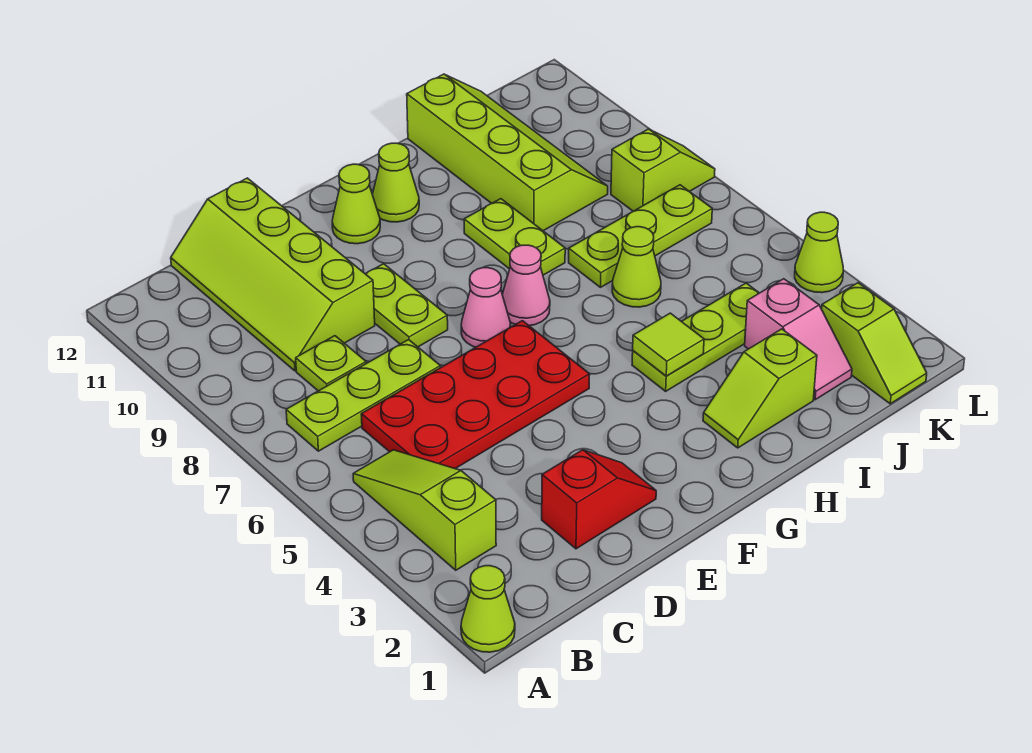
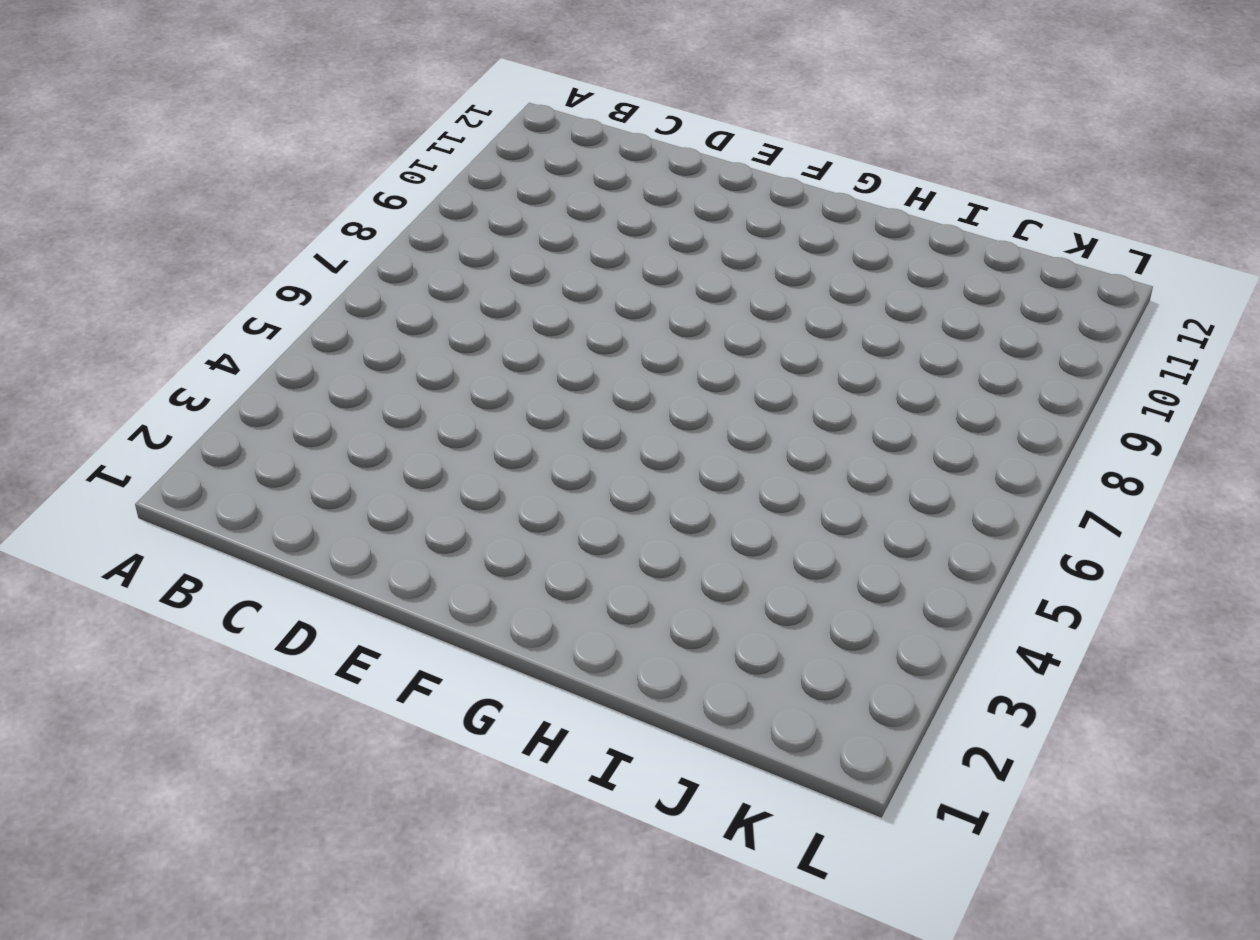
none -> lime 1x1 cone [461,566,515,652]
none -> lime 1x3 slope [353,450,496,570]
none -> lime 1x3 plate [286,340,440,451]

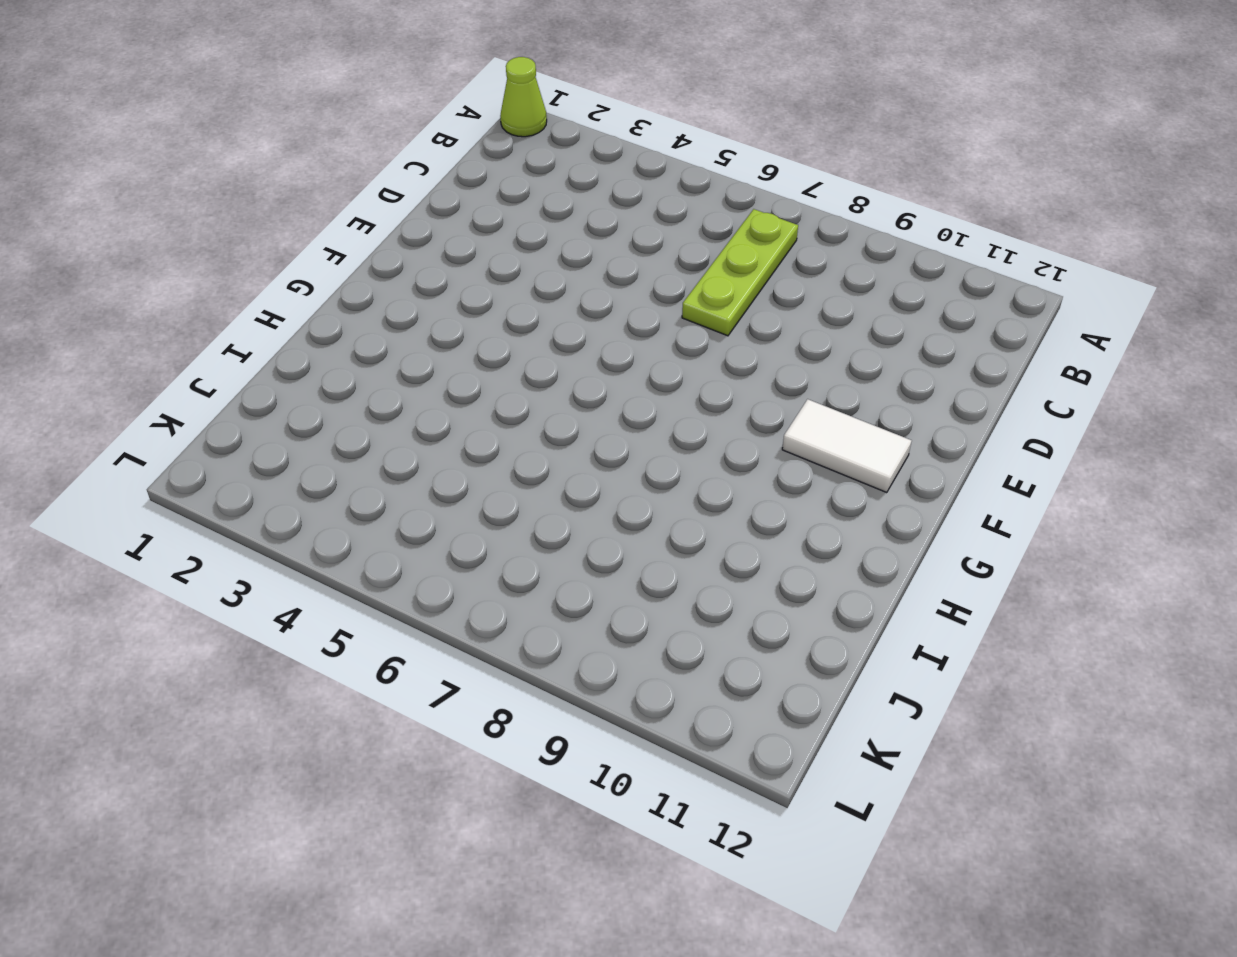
white 1x2 tile [782,399,912,493] -> lime 1x1 cone [332,164,380,244]
none -> lime 1x3 slope [353,450,496,570]
none -> red 2x4 plate [361,321,590,469]
none -> lime 1x1 plate [296,336,366,391]

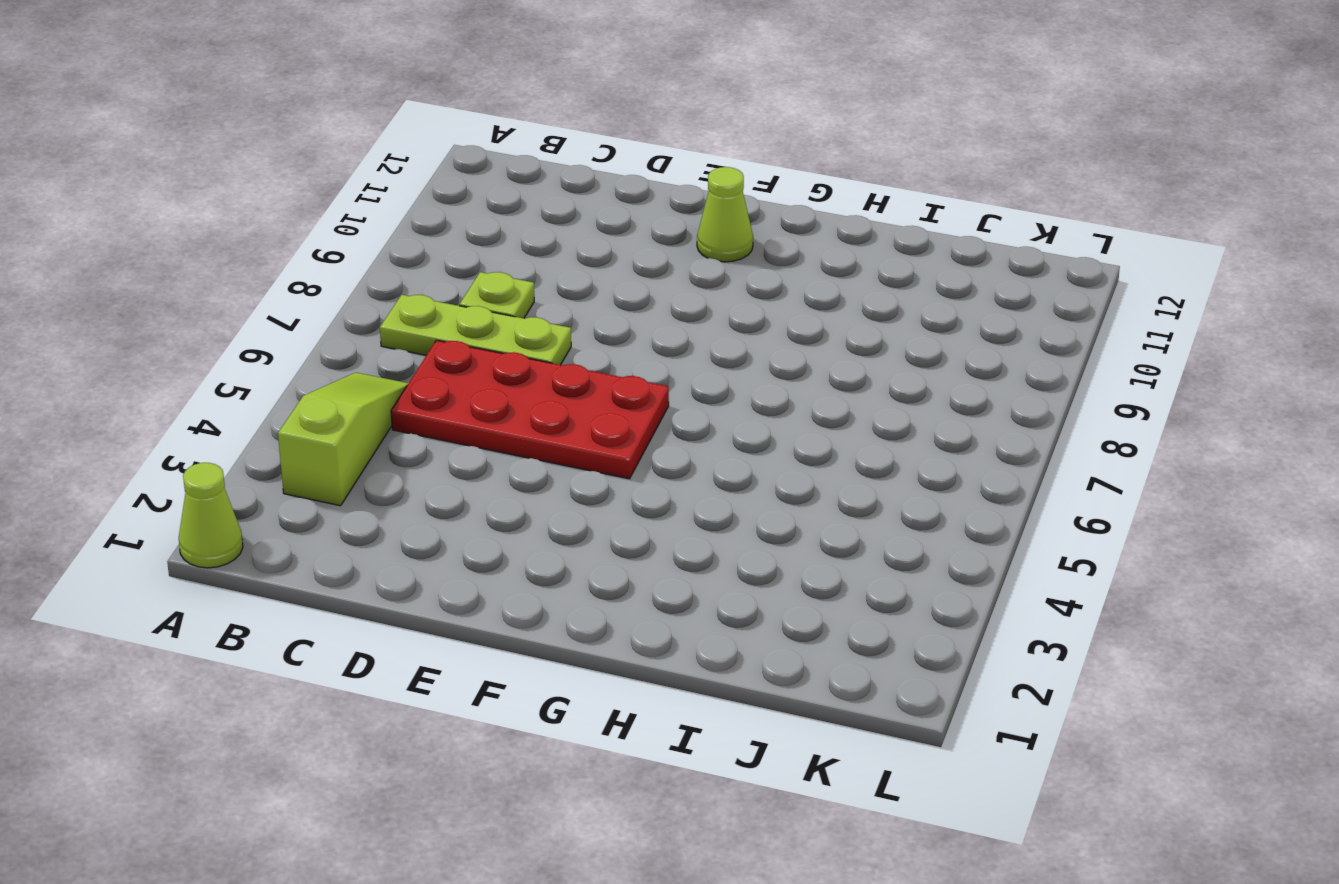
none -> lime 2x4 slope [171,178,375,371]
none -> red 1x2 slope [542,450,656,549]
none -> lime 1x2 plate [366,264,448,347]

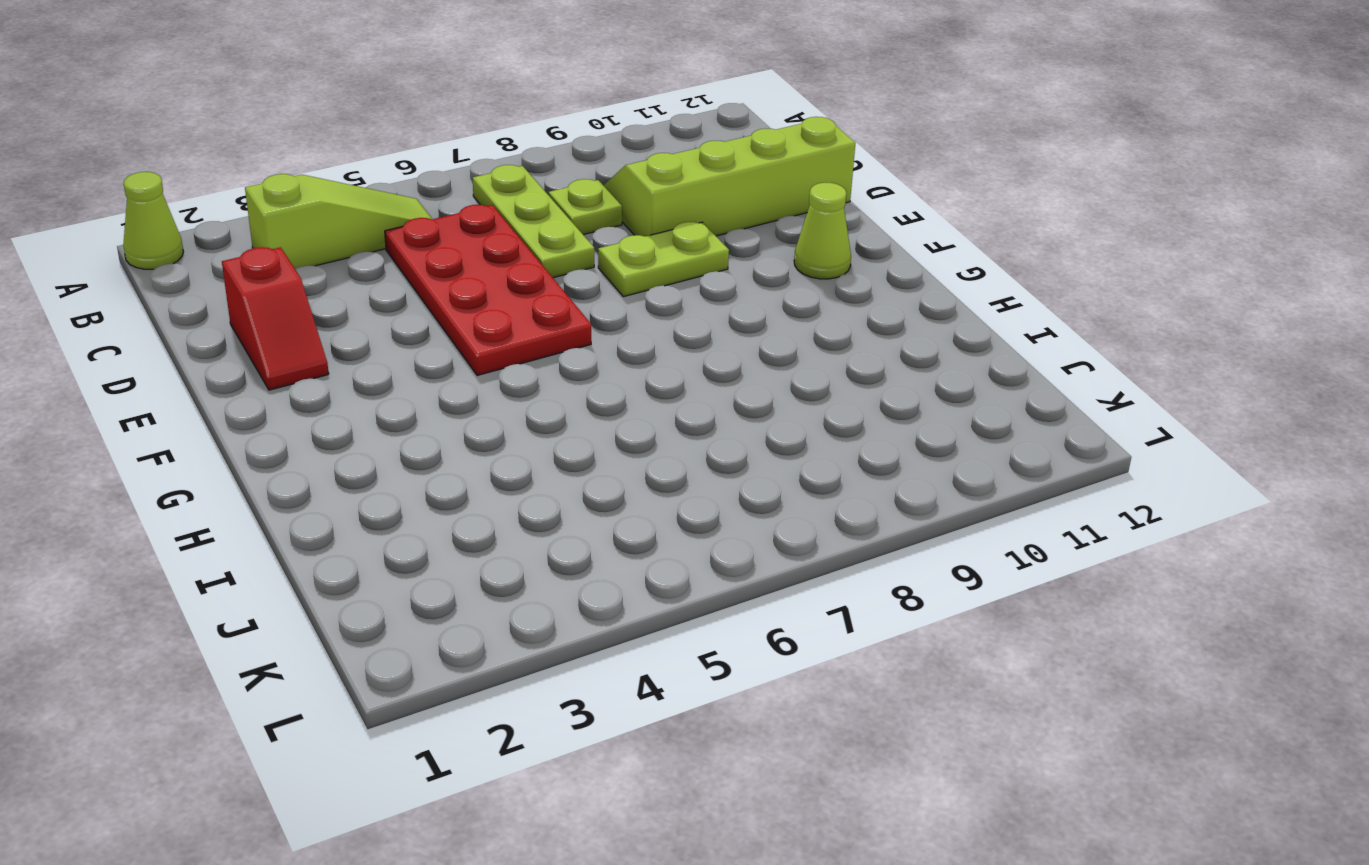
none -> pink 1x1 cone [461,268,511,347]
none -> pink 1x1 cone [502,245,550,326]
none -> lime 1x1 cone [372,143,419,222]

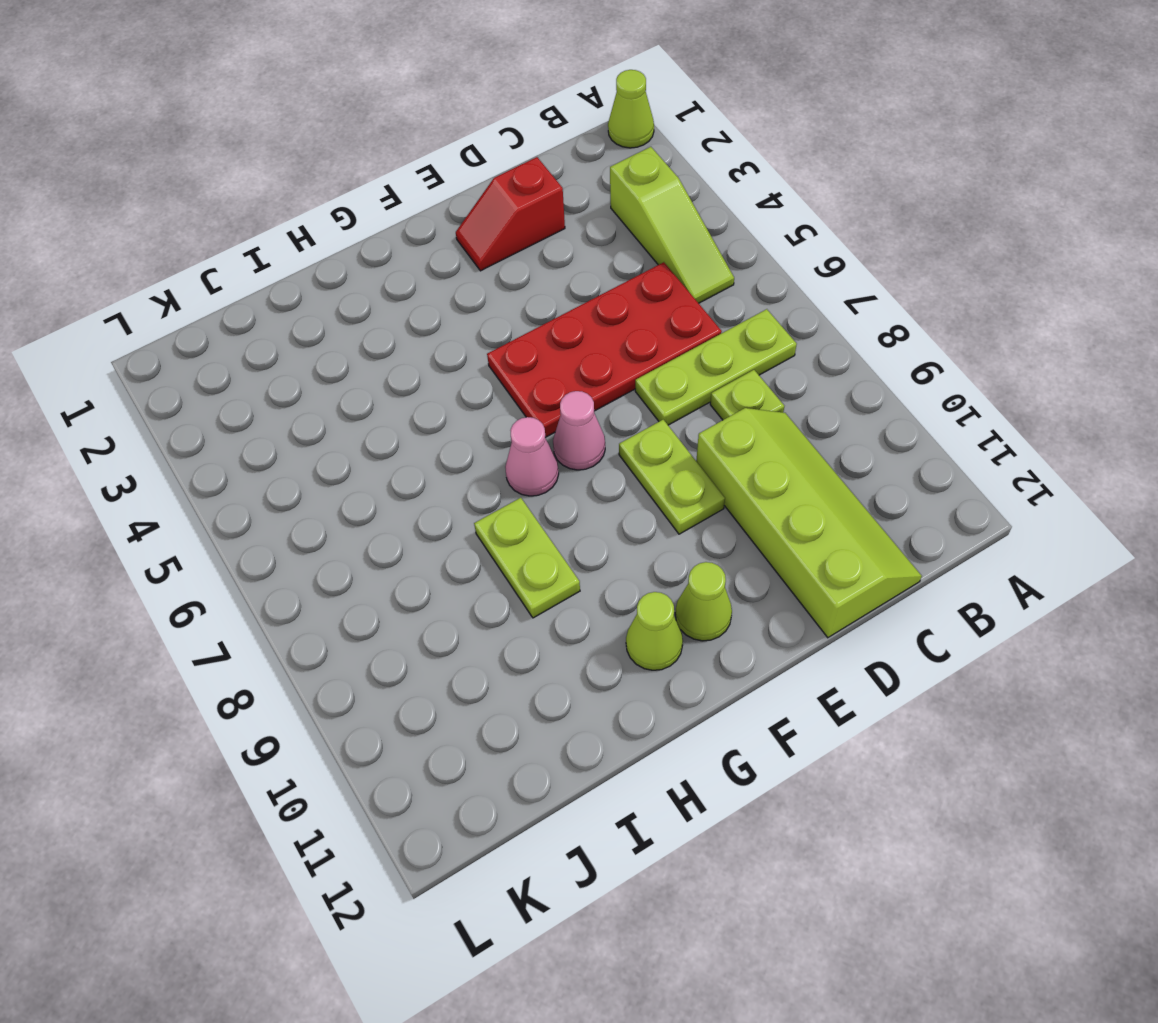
none -> lime 1x2 slope [703,329,817,448]
none -> lime 1x3 plate [632,283,759,391]
none -> lime 1x1 cone [612,227,661,307]

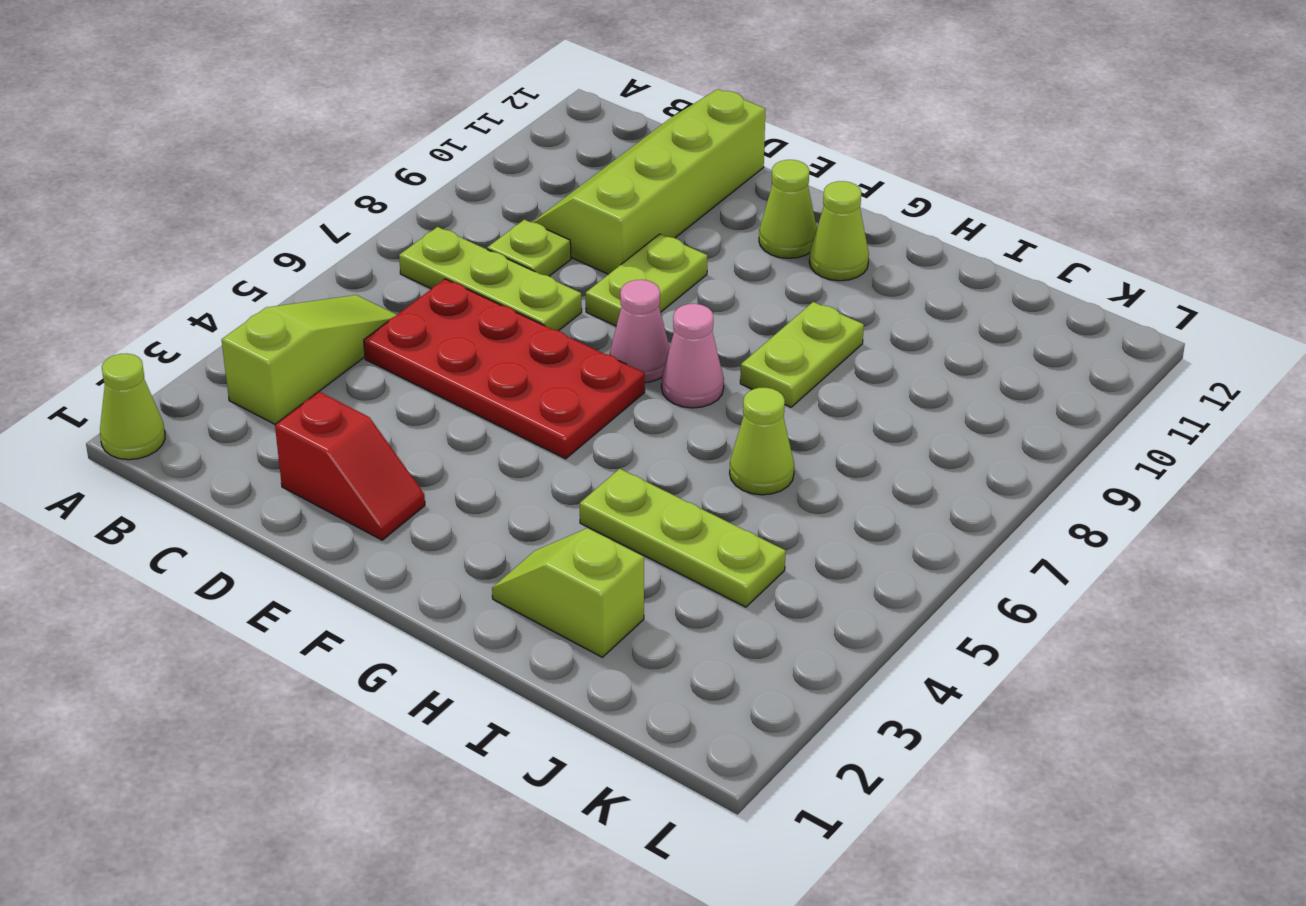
none -> lime 1x3 plate [569,185,712,287]
none -> lime 2x4 slope [407,74,608,231]
none -> pink 1x2 slope [745,279,852,400]

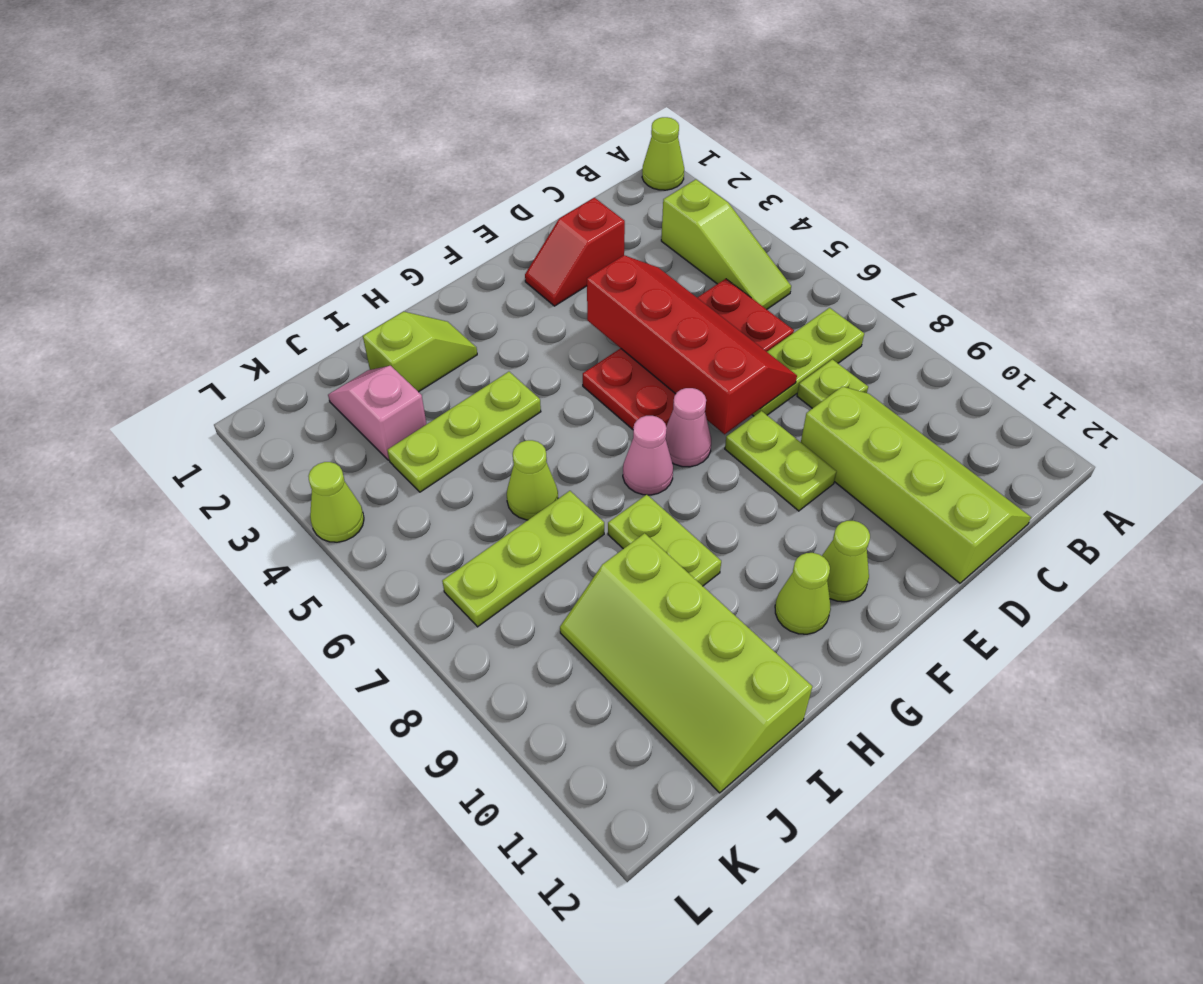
red 2x4 slope [587,255,797,434] -> none
none -> lime 1x2 slope [822,283,927,404]
none -> lime 1x2 slope [611,129,715,211]
none -> lime 1x1 tile [633,313,704,376]

